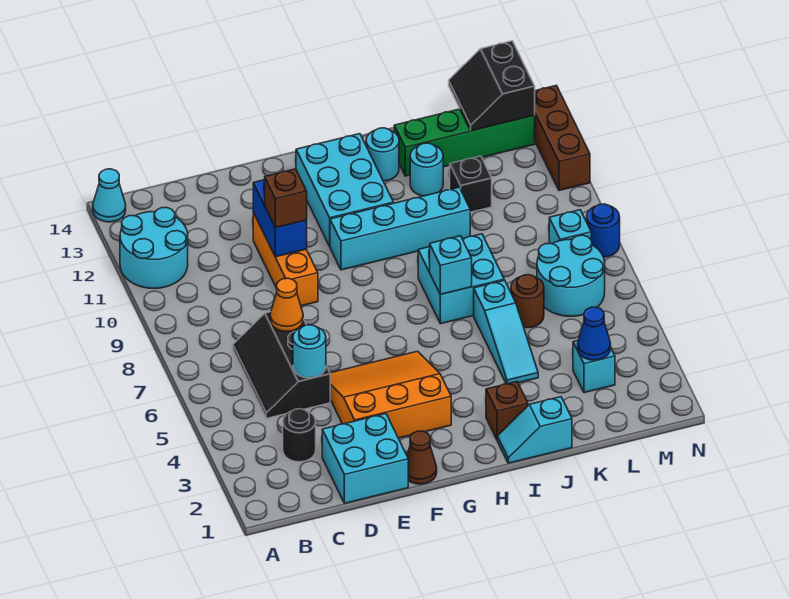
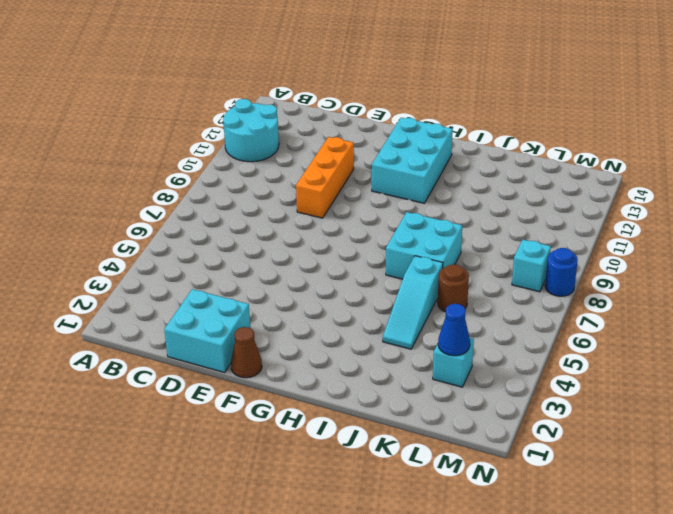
none -> cyan 1x1 cone [93,169,126,222]
none -> black 1x1 round brick [283,409,316,462]
none -> black 2x3 slope [233,312,330,418]
none -> orange 3x3 slope [330,351,451,438]

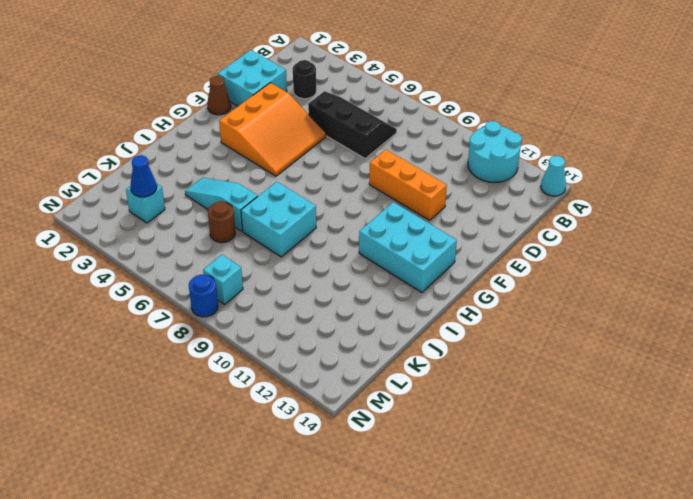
none -> cyan 1x4 brick [330,187,470,270]
none -> cyan 1x2 slope [497,397,572,463]
none -> brown 1x1 brick [486,382,528,439]
none -> cyan 1x1 round brick [366,128,399,181]

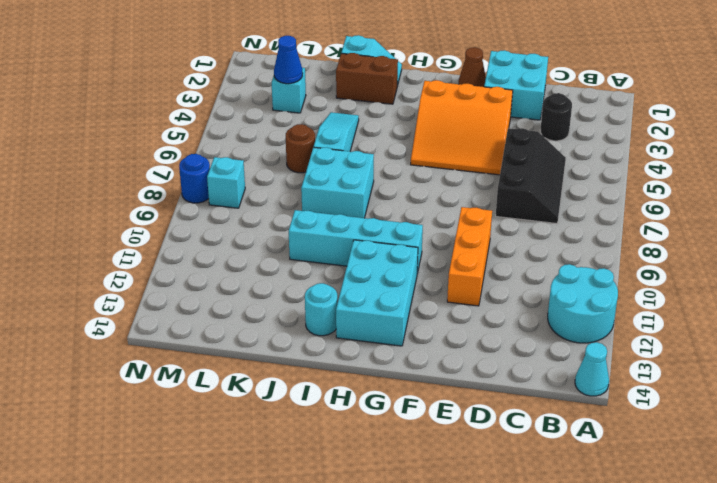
brown 1x2 brick [336,53,398,104] -> brown 1x1 brick [486,382,528,439]
none -> cyan 1x1 round brick [410,143,443,196]
none -> green 1x4 brick [394,109,535,176]
none -> black 1x1 brick [449,156,492,212]
none -> cyan 2x2 round brick [537,235,605,316]

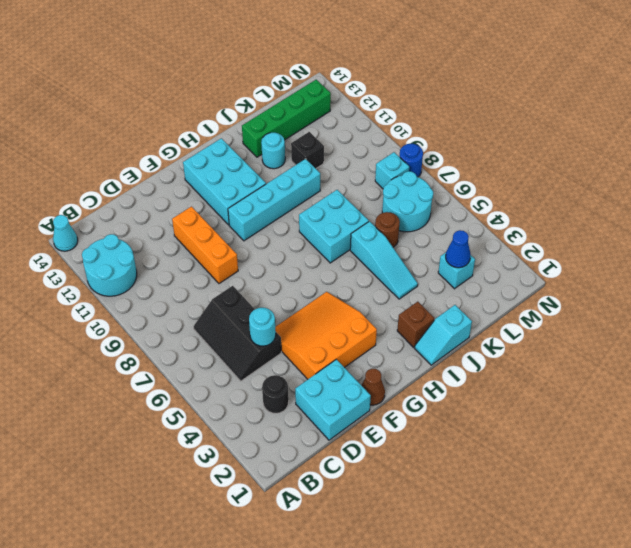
none -> cyan 1x1 round brick [366,128,399,181]
none -> brown 1x3 brick [534,85,590,190]
none -> orange 1x1 cone [270,278,303,331]
none -> blue 1x2 brick [253,180,307,257]

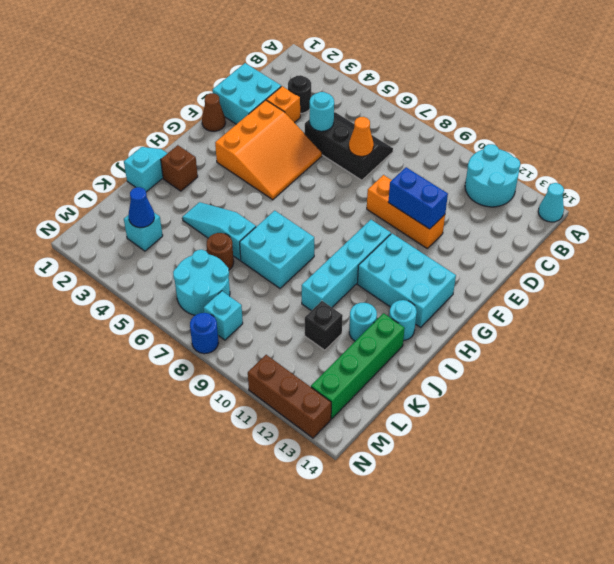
orange 1x1 brick [266,86,300,123] -> none
none -> cyan 1x1 brick [430,236,472,294]
none -> black 2x2 slope [449,41,535,131]
none -> brown 1x1 brick [265,169,307,228]

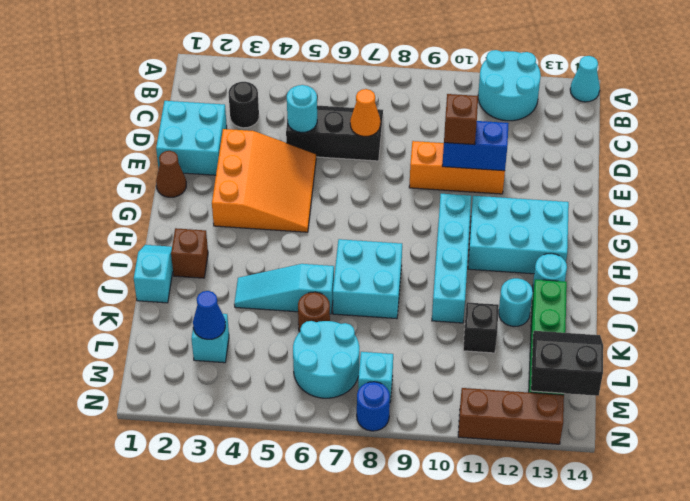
none -> cyan 1x1 brick [430,236,472,294]

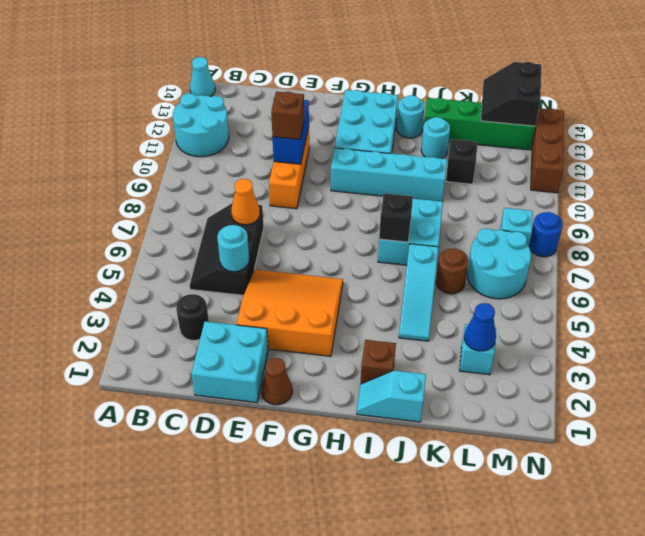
black 1x1 brick [379,193,413,242] -> cyan 1x1 brick [430,236,472,294]

